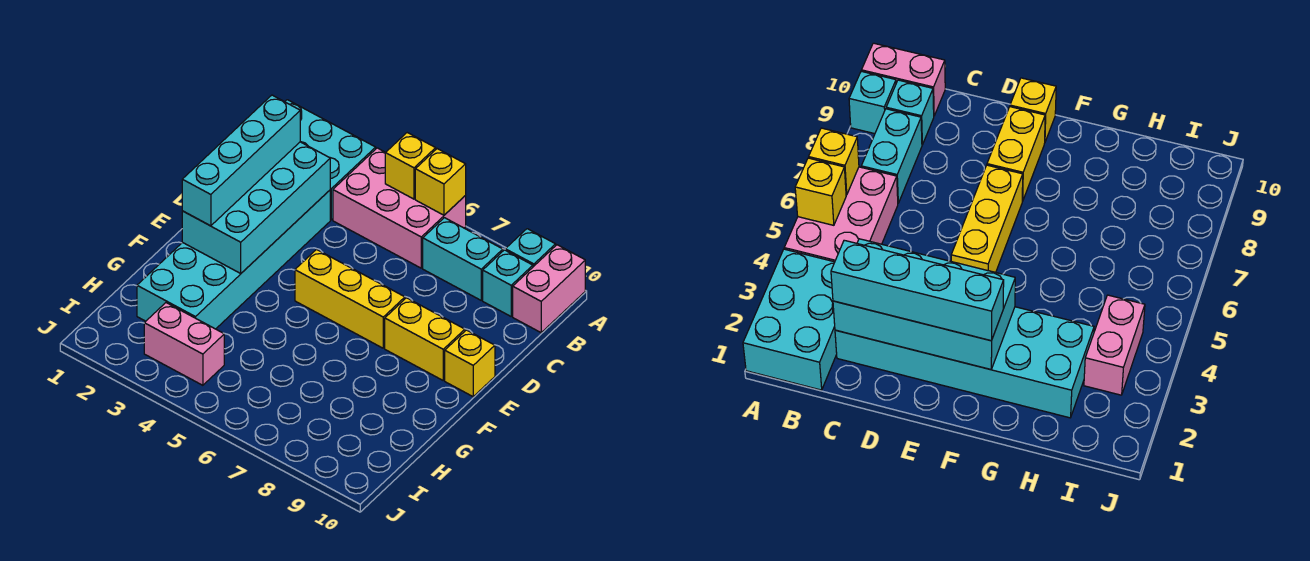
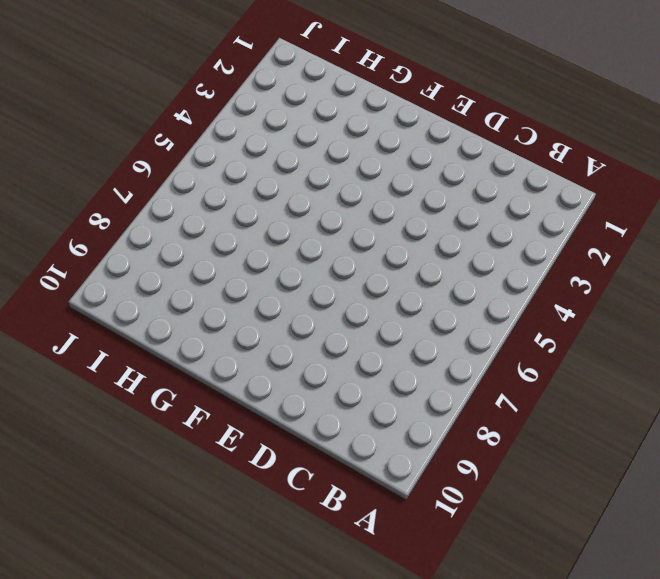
none -> cyan 2x3 brick [285,100,376,220]
none -> pink 2x3 brick [333,148,466,268]
none -> cyan 1x1 brick [505,229,556,267]

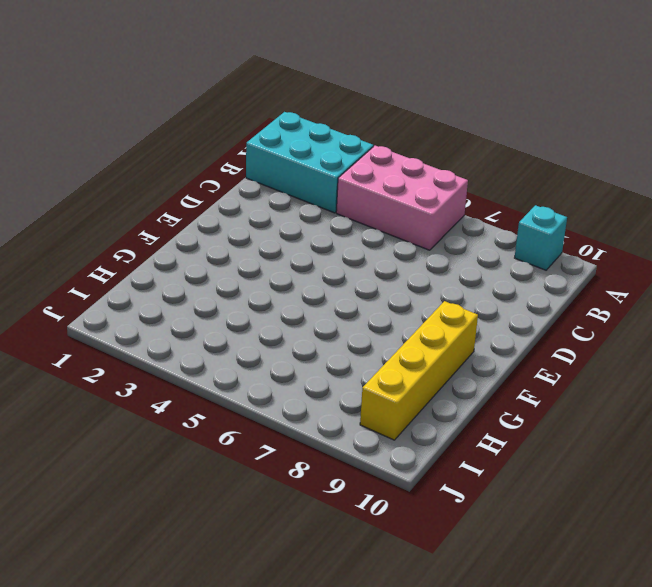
yellow 1x4 brick [360,301,478,440] -> none
none -> pink 1x2 brick [513,245,585,333]
none -> cyan 1x2 brick [423,218,503,300]
none -> cyan 1x1 brick [483,250,533,316]

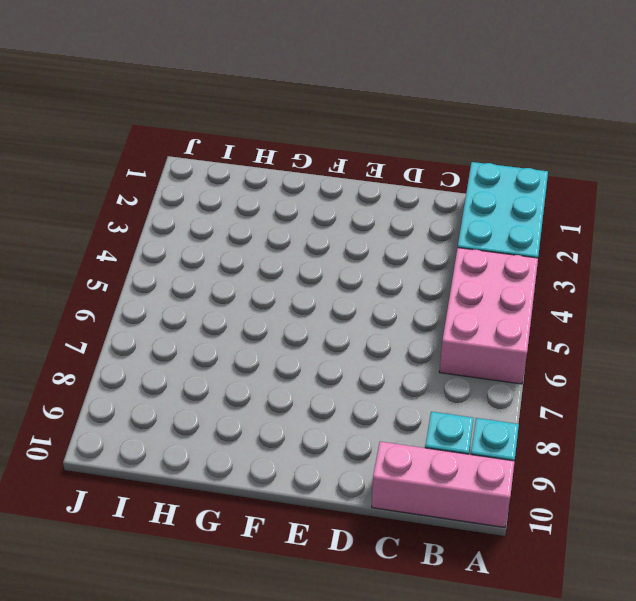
pink 1x3 brick [372,442,515,527] -> pink 1x2 brick [513,245,585,333]
none -> cyan 1x2 brick [423,218,503,300]
none -> cyan 2x6 brick [137,190,330,329]
none -> yellow 1x3 brick [295,250,405,348]

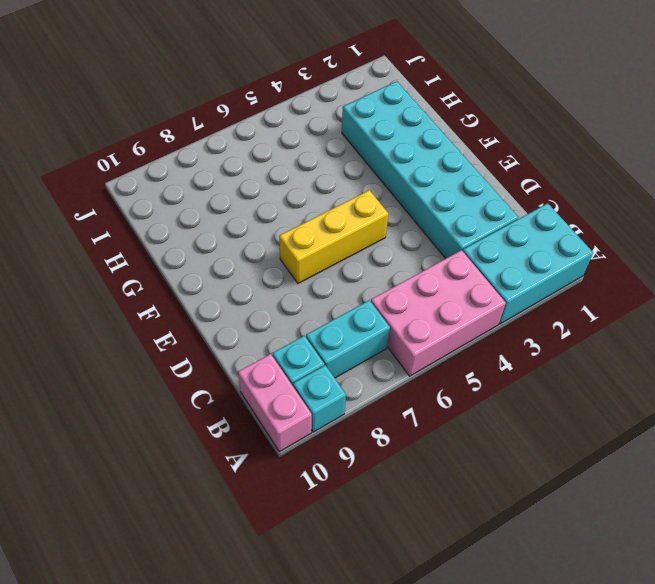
none -> yellow 1x2 brick [385,298,465,380]
none -> yellow 1x1 brick [445,330,495,397]
none -> pink 1x2 brick [144,303,224,385]

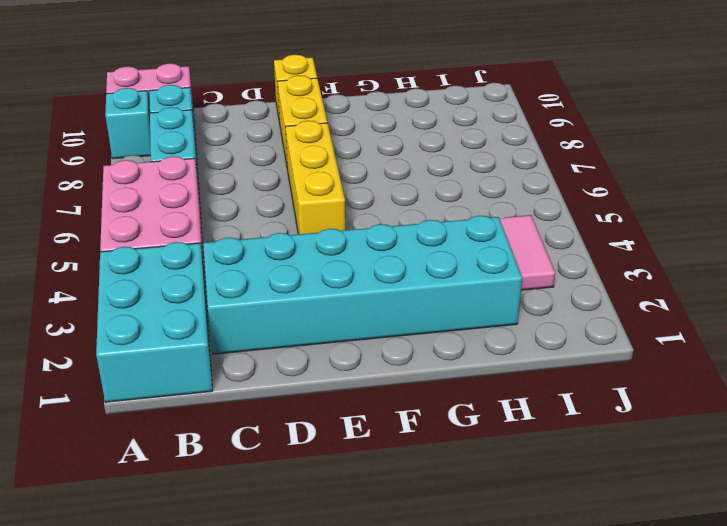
pink 1x2 tile [499,215,555,290] -> pink 1x2 brick [144,303,224,385]
none -> yellow 1x1 brick [385,133,436,199]
none -> yellow 1x1 brick [415,149,466,215]
none -> cyan 2x4 brick [182,142,330,273]

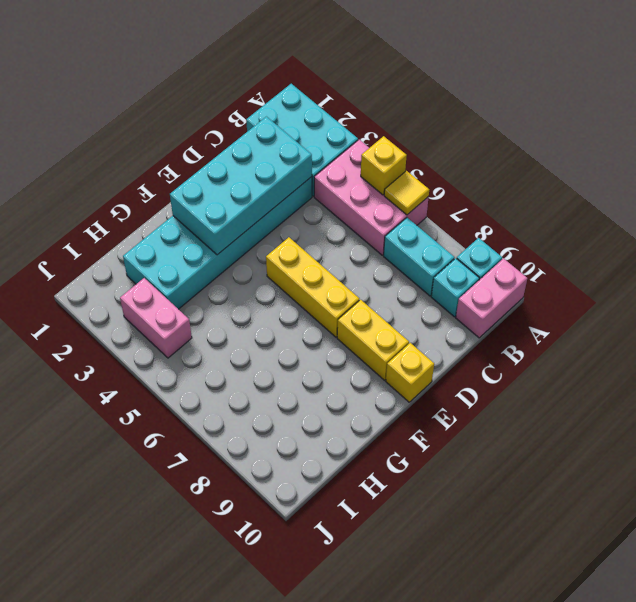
yellow 1x1 tile [384,171,429,215] -> yellow 1x1 brick [415,149,466,215]
none -> cyan 1x4 brick [182,95,300,226]

